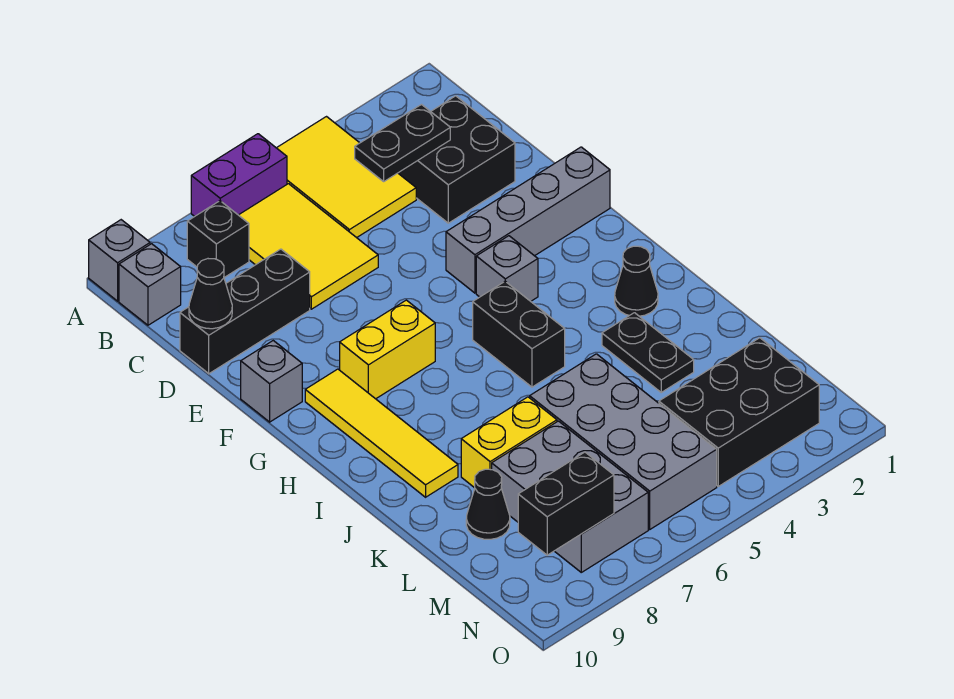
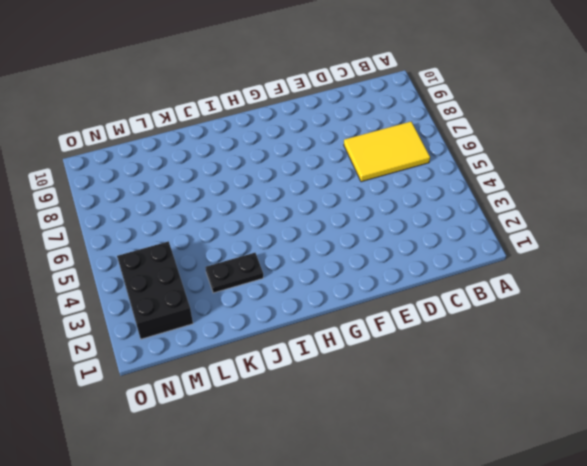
none -> yellow 2x3 tile [277,117,416,238]
none -> purple 1x2 brick [191,134,287,216]
none -> grey 1x1 brick [89,220,150,301]

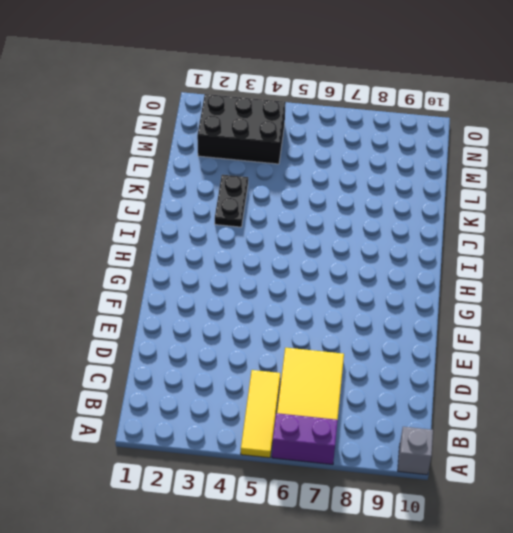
yellow 1x3 tile [241,370,280,458] -> yellow 2x3 tile [277,117,416,238]
none -> black 1x1 brick [187,201,249,277]
none -> grey 1x1 brick [119,244,181,325]
none -> black 2x2 brick [398,96,515,223]

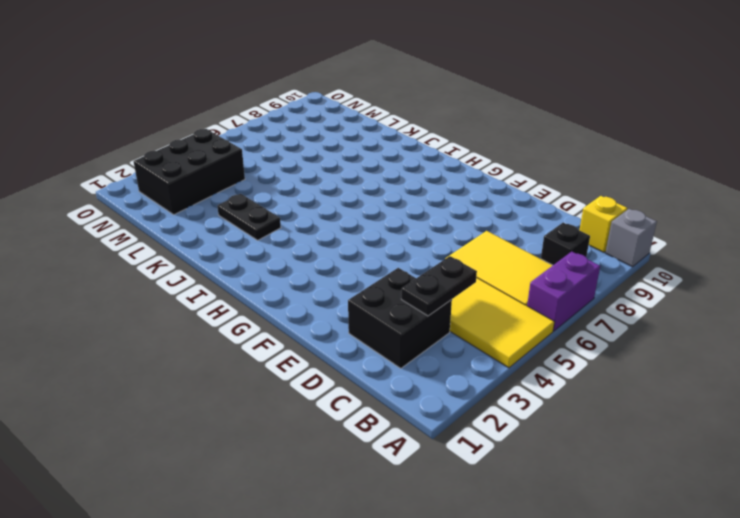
yellow 1x1 brick [580,196,628,252] -> grey 1x1 brick [119,244,181,325]
none -> black 1x3 brick [180,249,310,374]
none -> grey 1x4 brick [446,147,610,293]
none -> grey 1x1 brick [241,341,302,422]

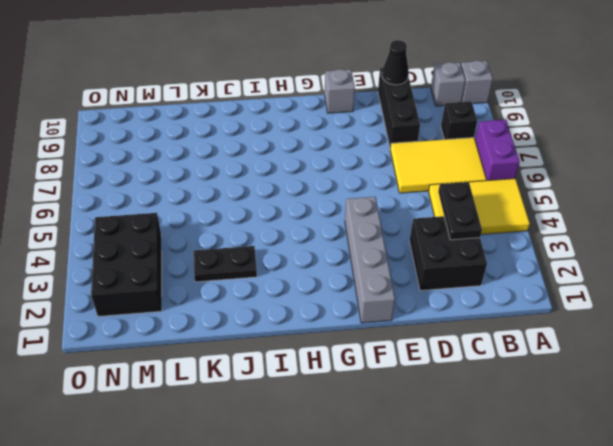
none -> grey 1x1 brick [476,236,538,301]
none -> yellow 1x2 brick [340,300,435,399]
none -> yellow 1x4 tile [305,369,458,497]

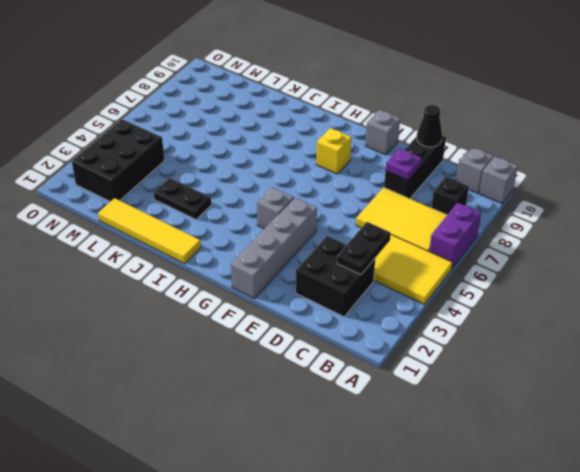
purple 1x1 plate [386,149,421,180] -> none
yellow 1x1 brick [316,128,351,174] -> yellow 1x2 brick [340,300,435,399]
yellow 1x4 tile [98,198,201,263] -> yellow 1x4 tile moved to [305,369,458,497]
none -> black 1x2 brick [473,281,565,387]
none -> black 1x1 cone [615,246,658,316]
none -> grey 2x4 brick [530,354,717,529]

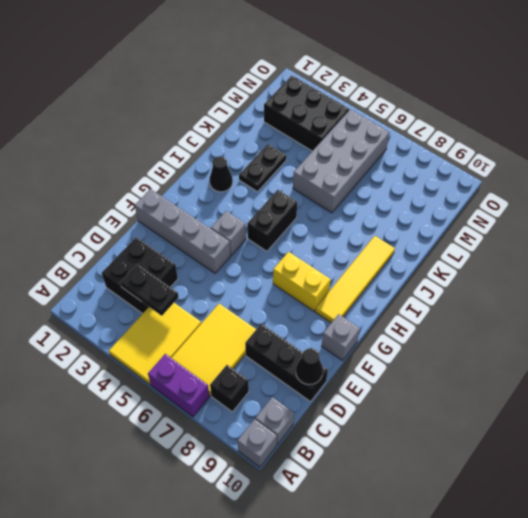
none -> yellow 1x2 brick [461,397,557,488]
none -> grey 2x3 brick [492,421,648,572]
none -> black 1x1 cone [466,469,510,539]

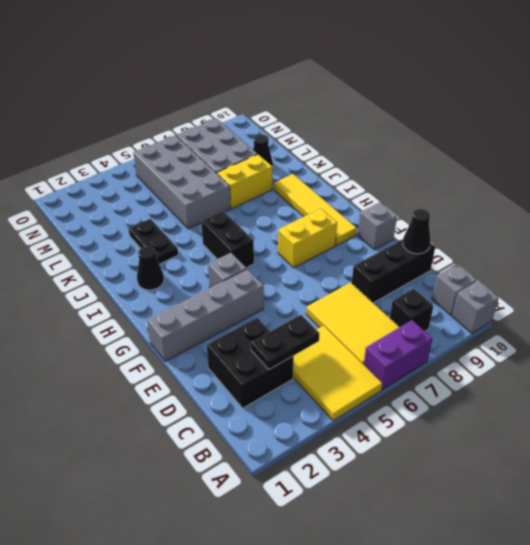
none -> black 2x3 brick [659,338,819,486]
none -> black 1x2 brick [518,452,614,555]

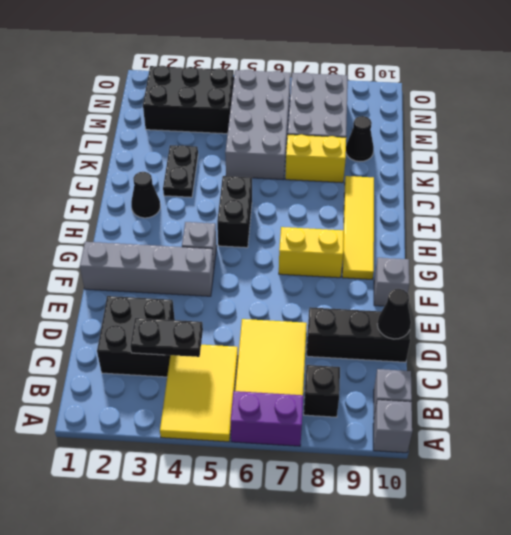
none -> black 1x2 brick [518,452,614,555]

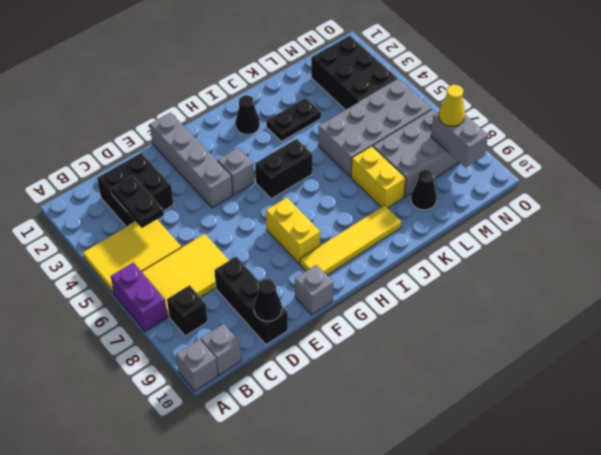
grey 1x2 brick [431,112,488,168] -> black 1x2 brick [518,452,614,555]
yellow 1x1 cone [439,85,465,126] -> none

